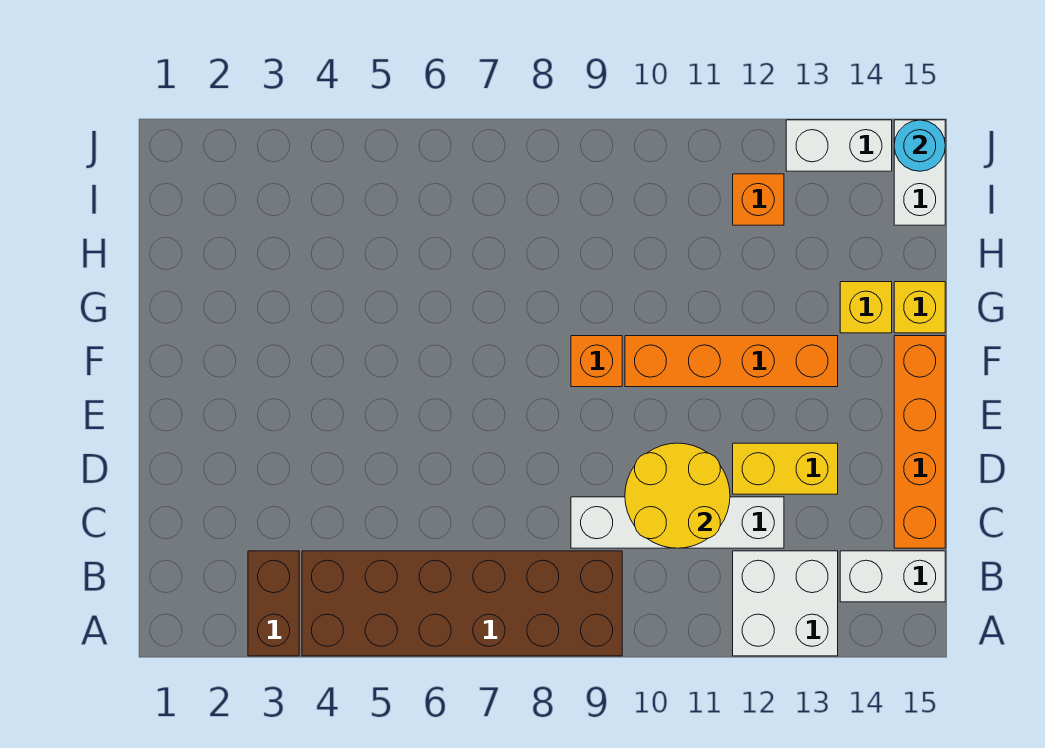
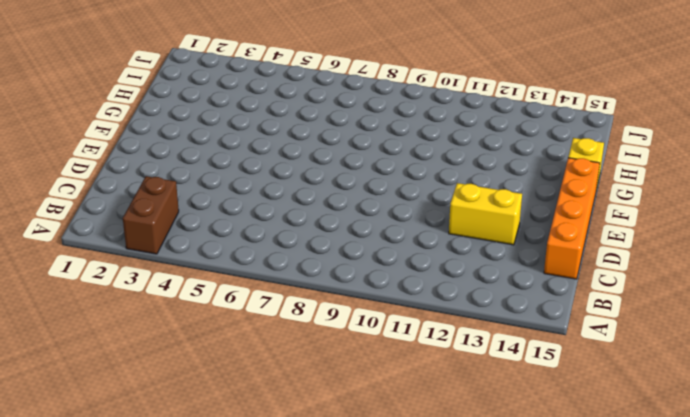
none -> brown 2x6 brick [302,551,622,656]
none -> white 2x2 brick [733,551,838,656]
none -> white 1x2 brick [840,551,945,602]

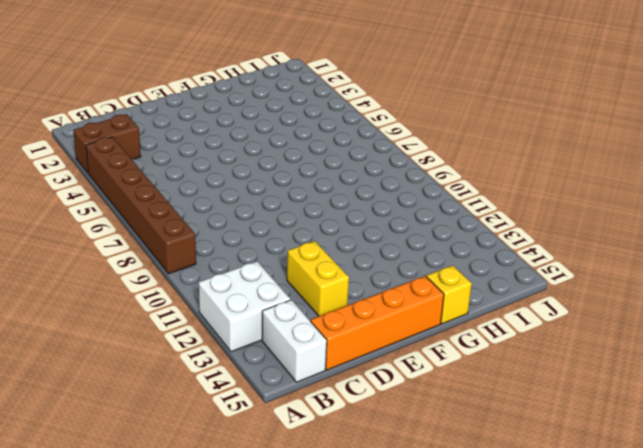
brown 1x6 brick [86,137,196,274] -> brown 2x6 brick [302,551,622,656]
none -> white 1x4 brick [571,497,784,548]
none -> orange 1x1 brick [571,336,622,387]
none -> orange 1x4 brick [625,336,838,387]

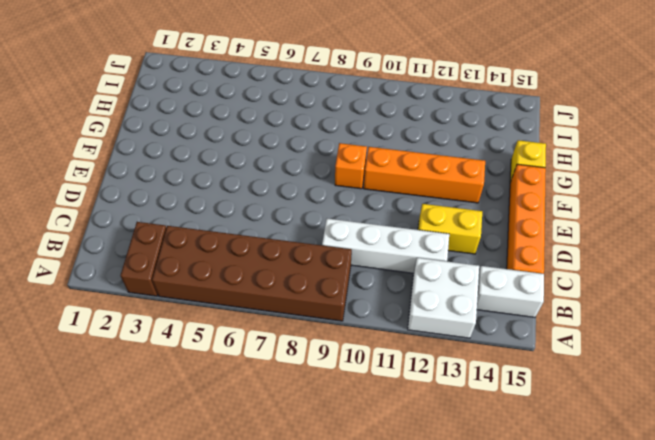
none -> yellow 1x1 brick [840,282,892,333]
none -> orange 1x1 brick [733,174,784,225]
none -> white 1x2 brick [894,120,945,225]

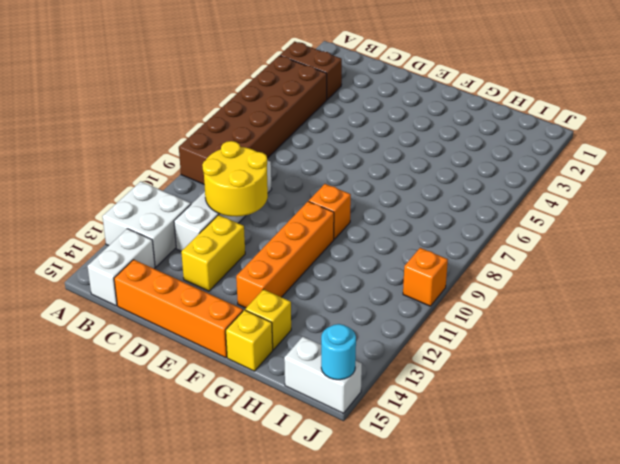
orange 1x1 brick [403,248,448,306] -> orange 1x1 brick moved to [733,174,784,225]
none -> white 1x2 brick [786,120,892,171]

